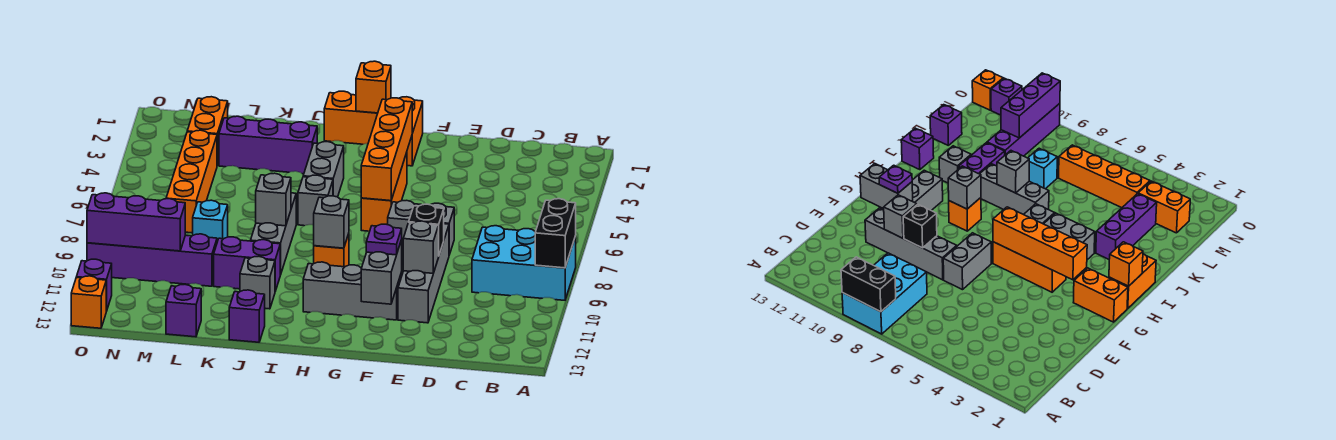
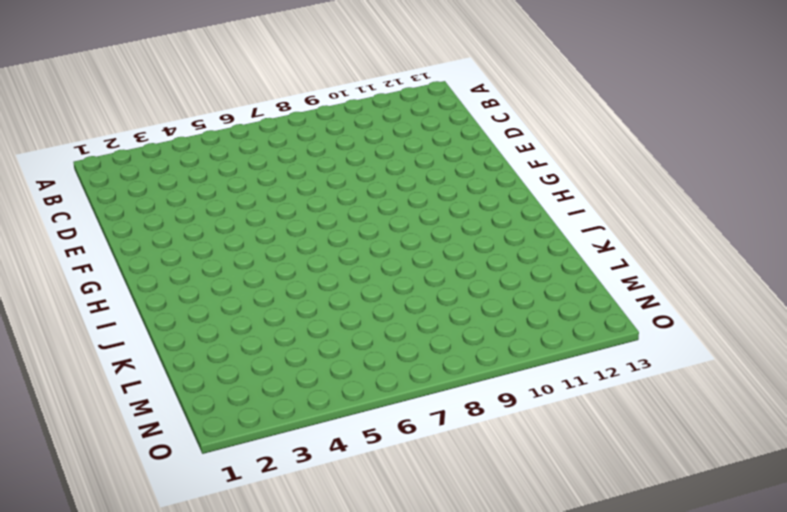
none -> cyan 2x3 brick [472,226,576,300]
none -> grey 1x2 brick [388,200,454,255]
none -> grey 1x4 brick [398,224,449,323]
none -> grey 1x3 brick [303,262,402,320]

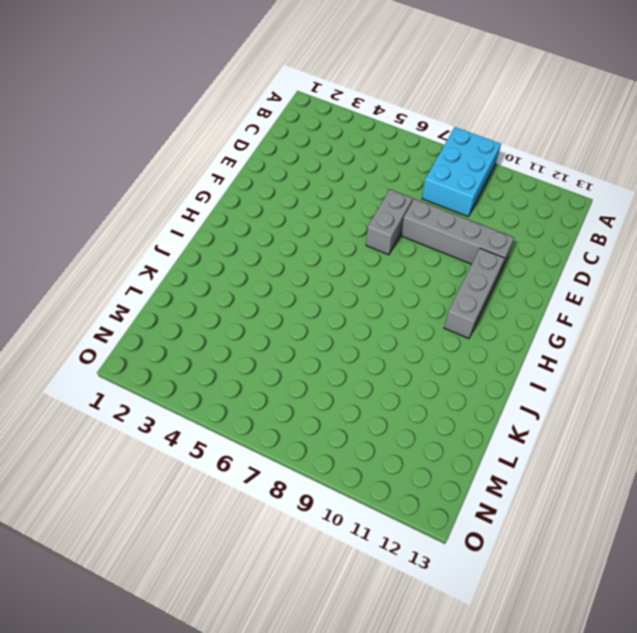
none -> orange 1x2 brick [399,97,423,166]
none -> orange 1x3 brick [361,152,407,231]
none -> orange 1x2 brick [324,91,378,144]
none -> orange 1x1 brick [314,234,349,267]

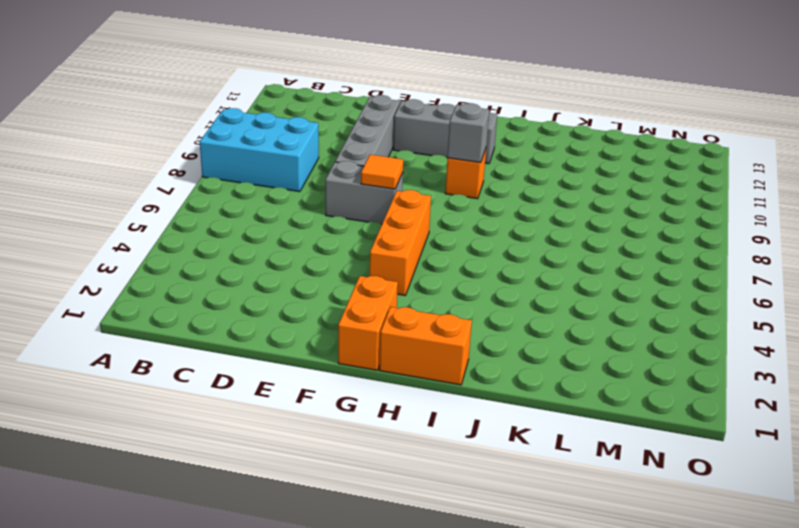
orange 1x1 tile [361,155,403,189] -> none
none -> grey 1x2 brick [303,142,344,197]
none -> grey 1x1 brick [298,175,333,226]
none -> purple 1x3 brick [219,116,317,174]
none -> grey 1x3 brick [250,193,296,275]

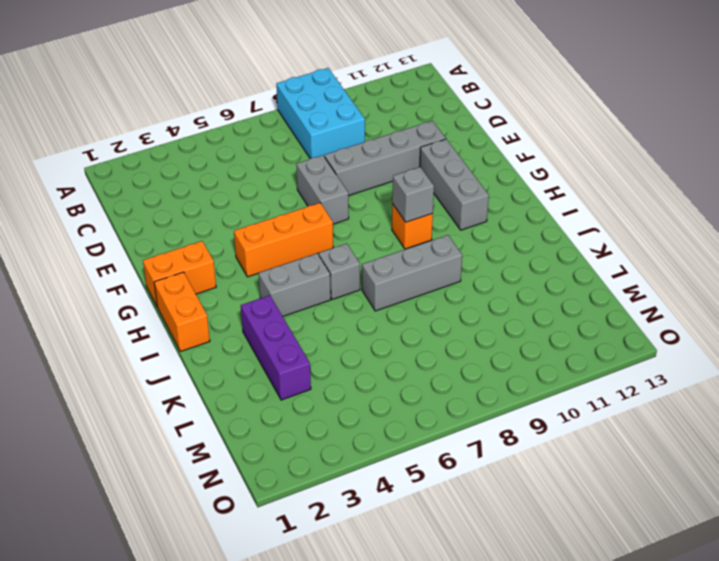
none -> purple 1x2 brick [214,237,280,291]
none -> grey 1x1 brick [240,257,275,309]
none -> purple 1x1 brick [229,290,265,342]
none -> cyan 1x1 brick [193,200,228,242]

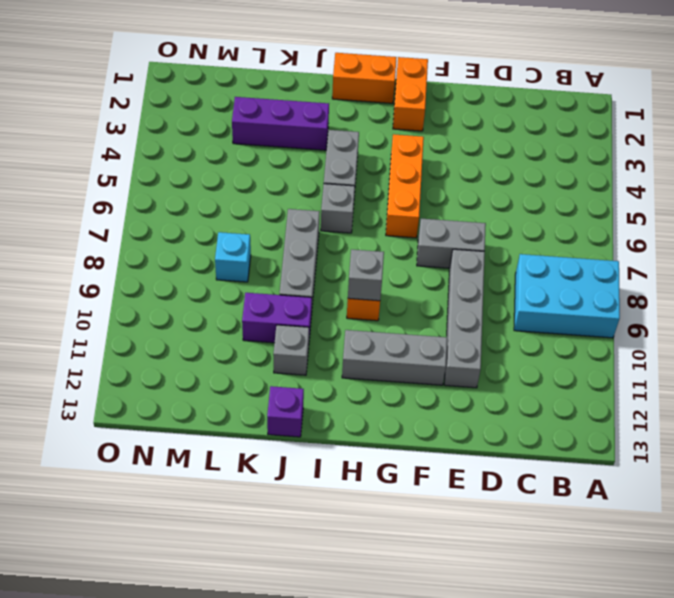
none -> purple 1x4 brick [87,234,217,286]
none -> purple 1x1 brick [166,285,201,337]
none -> orange 1x2 brick [187,97,228,165]
none -> orange 1x4 brick [166,130,217,233]

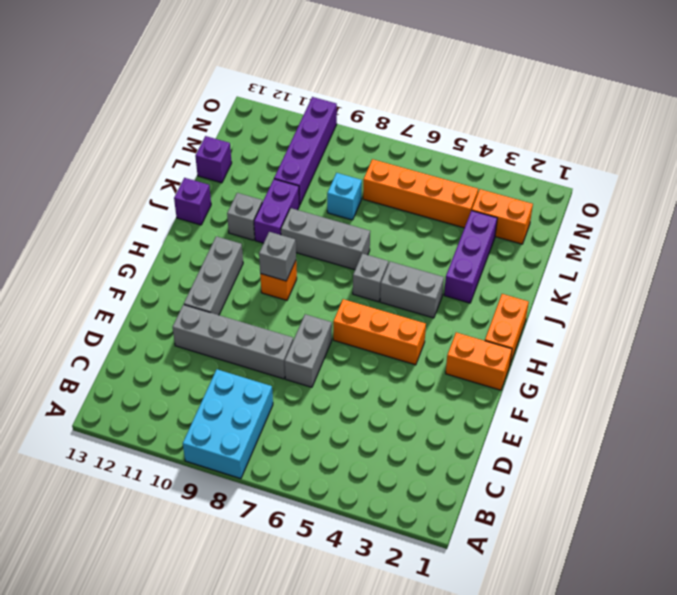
none -> purple 1x1 brick [76,259,112,311]
none -> orange 1x1 brick [71,276,106,328]
none -> black 1x2 brick [535,199,576,268]
none -> black 1x1 brick [409,204,444,254]

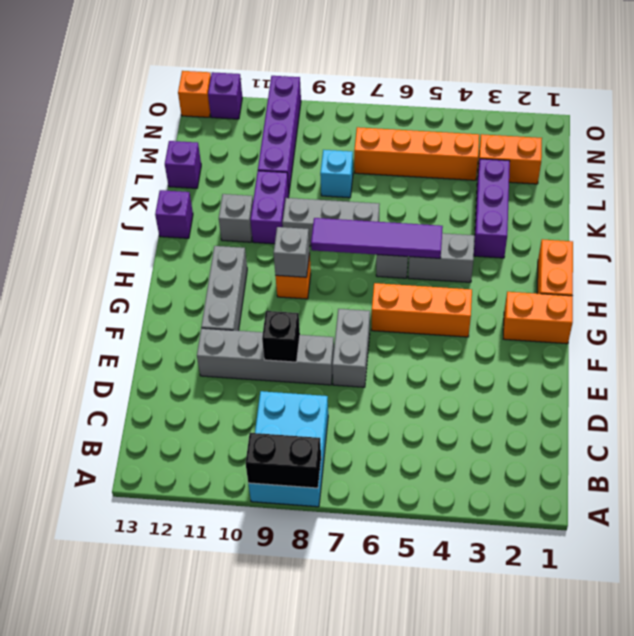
purple 1x4 tile [311,218,443,258] -> none
none -> grey 1x1 brick [403,221,439,273]
none -> grey 1x2 brick [361,240,402,304]
none -> orange 1x4 brick [361,98,412,201]
none -> orange 1x1 brick [356,61,391,113]

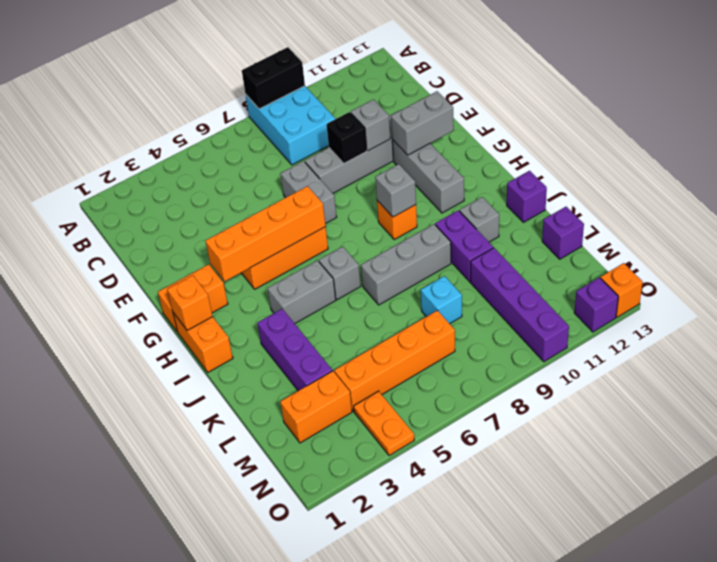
orange 1x2 plate [354,391,414,456] -> none
none -> grey 1x1 brick [256,173,291,226]
none -> purple 1x3 brick [87,193,185,251]
none -> purple 1x1 plate [366,224,402,255]

